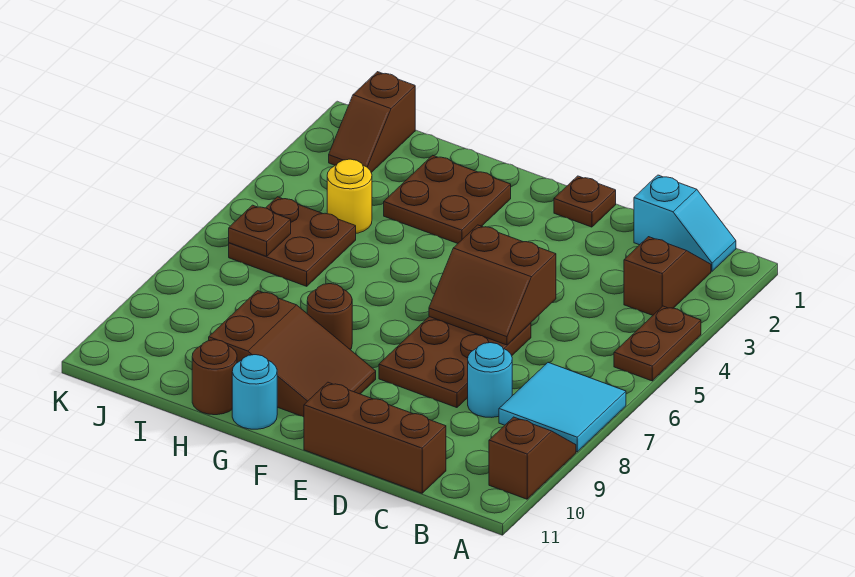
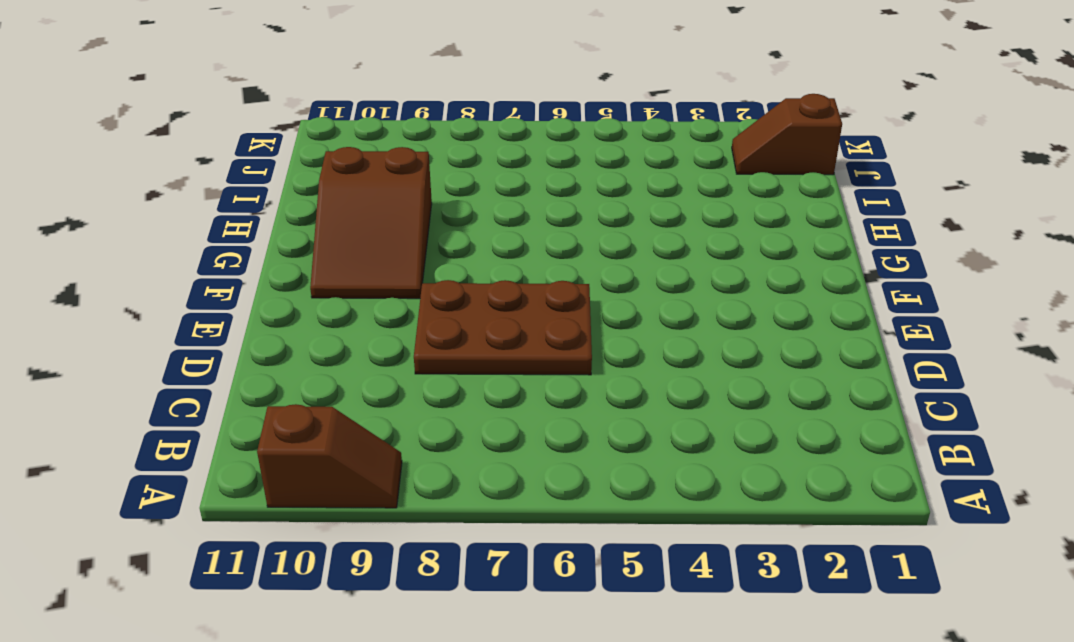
none -> brown 1x2 plate [614,306,701,381]
none -> cyan 2x2 tile [499,363,626,452]
none -> cyan 1x2 slope [634,175,736,271]

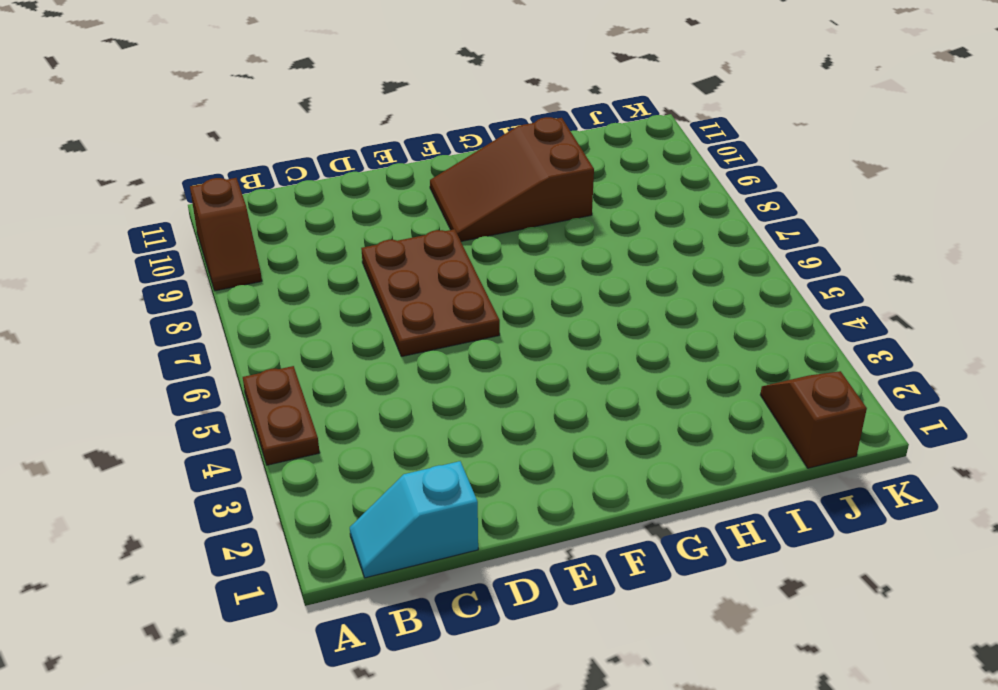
none -> cyan 2x2 tile [499,363,626,452]
none -> brown 1x2 slope [624,237,711,315]
none -> cyan 1x1 round brick [468,343,512,417]

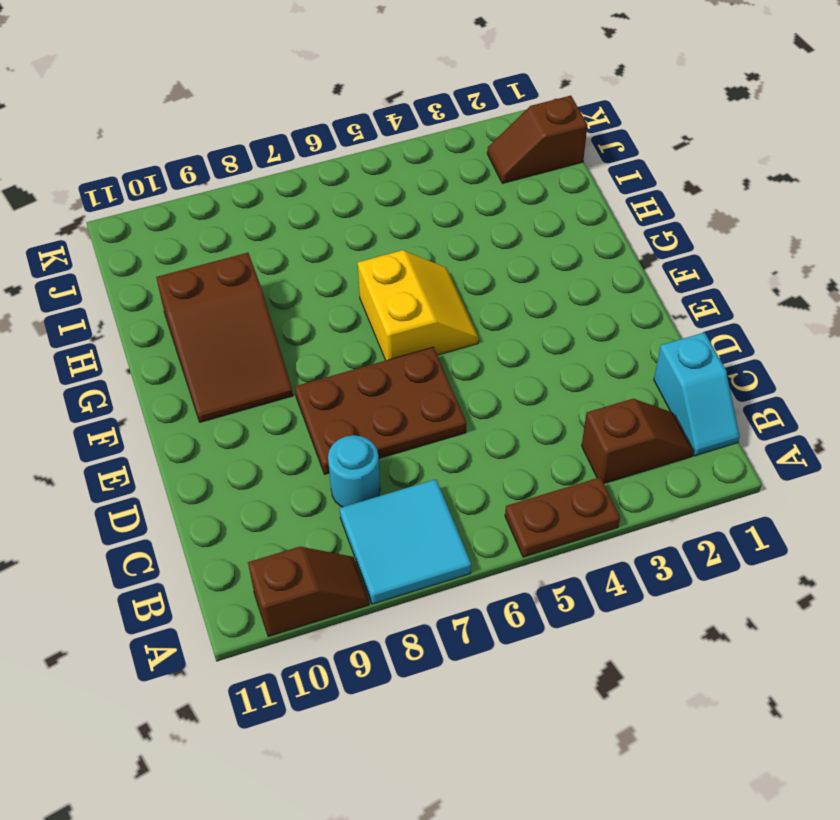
yellow 2x2 slope [358,250,479,360] -> none
none -> brown 1x3 brick [304,382,446,493]
none -> brown 1x1 plate [554,176,616,227]
none -> brown 2x2 plate [384,155,511,243]

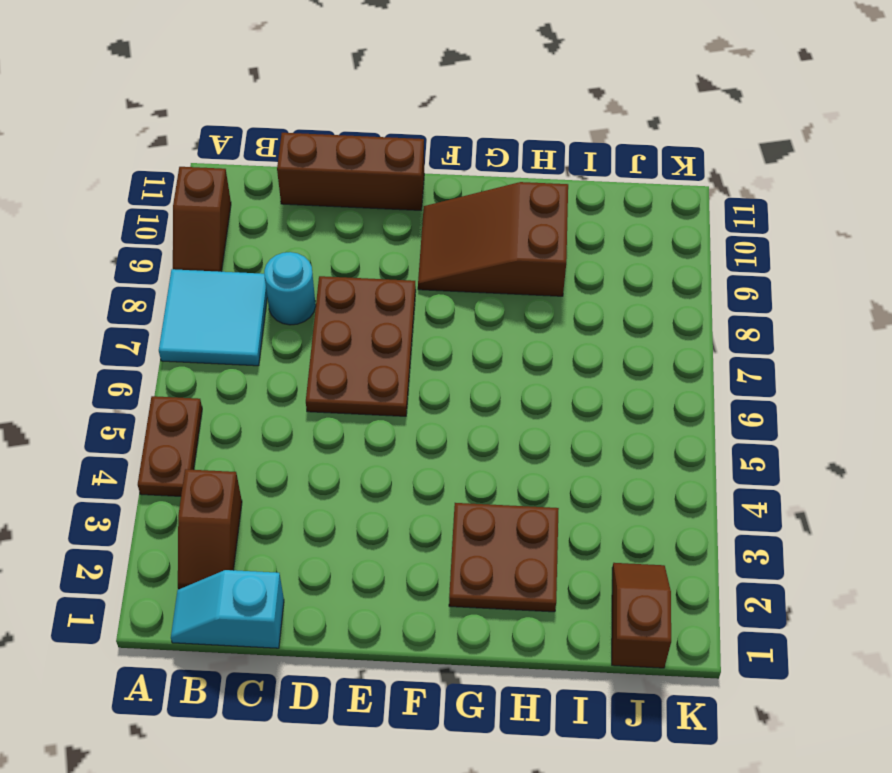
none -> brown 1x1 plate [554,176,616,227]
none -> brown 1x1 round brick [307,284,352,350]
none -> cyan 1x1 round brick [232,355,277,429]

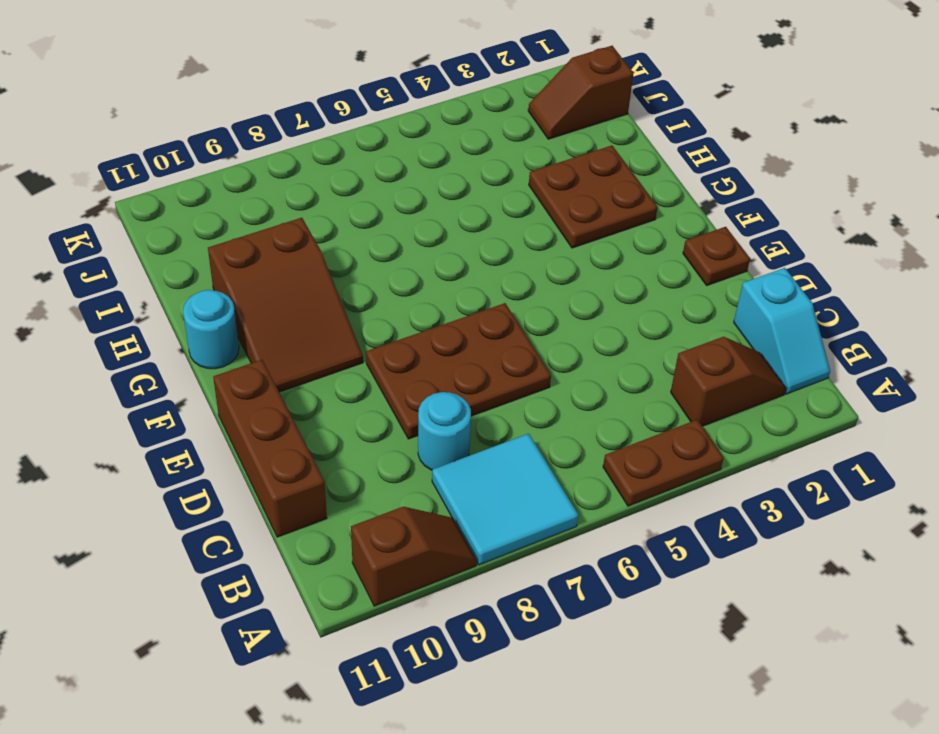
none -> brown 1x1 round brick [307,284,352,350]
none -> brown 1x1 round brick [192,340,237,415]
none -> yellow 1x1 round brick [327,159,372,233]

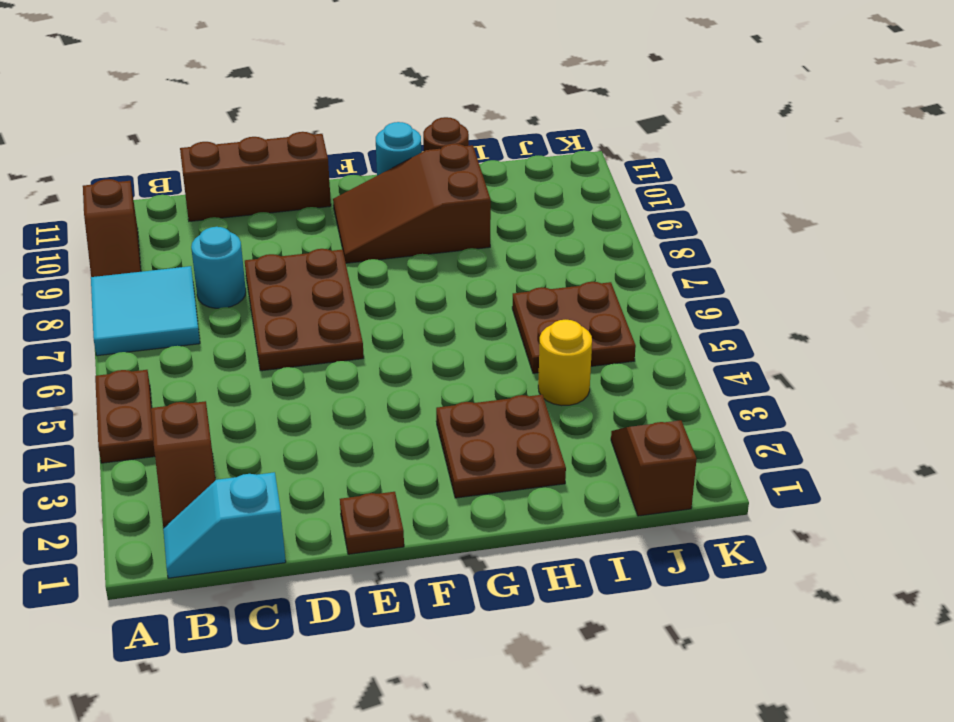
none -> brown 1x1 round brick [307,284,352,350]
none -> brown 2x2 slope [429,225,556,345]
none -> brown 1x1 plate [229,205,291,256]

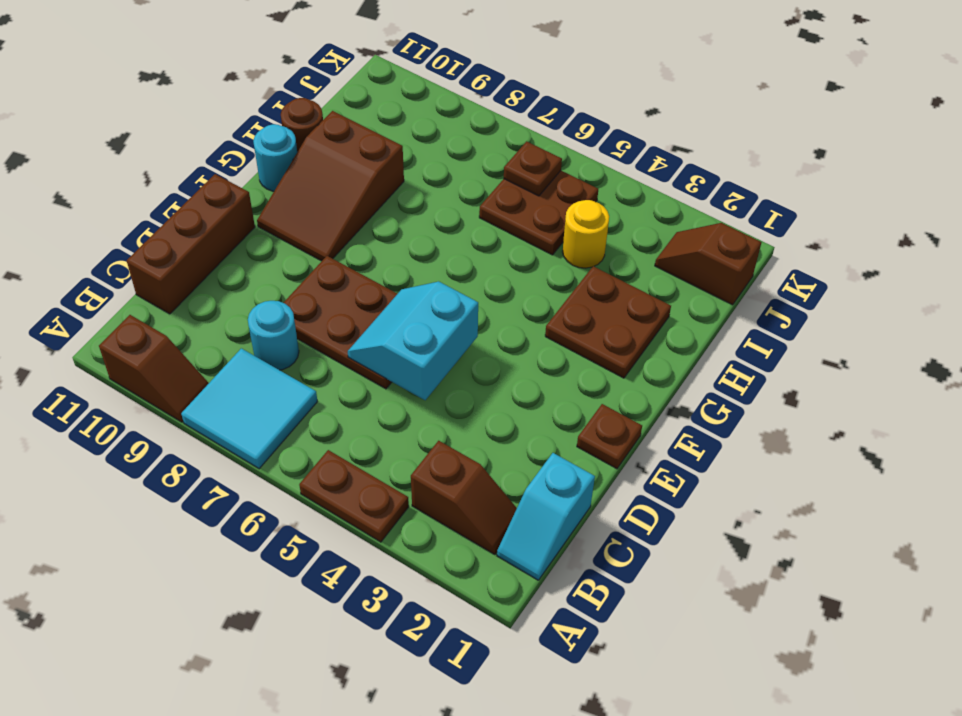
cyan 2x2 slope [348,282,478,400] -> brown 2x2 slope [429,225,556,345]
none -> brown 1x1 round brick [307,284,352,350]

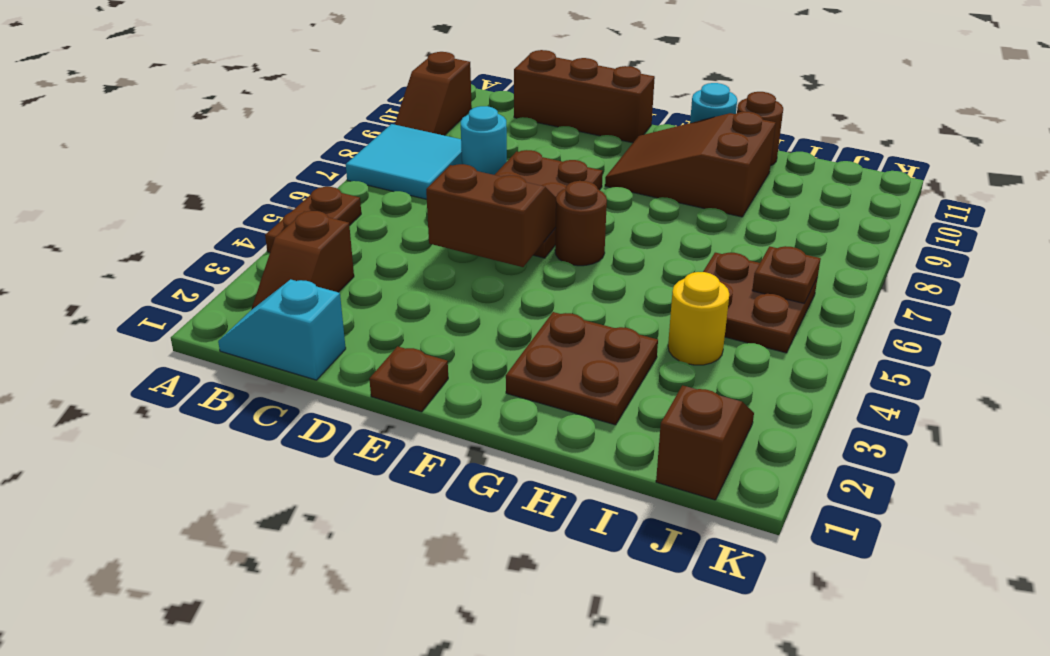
brown 1x1 round brick [555,181,607,266] -> brown 1x1 round brick moved to [307,284,352,350]

